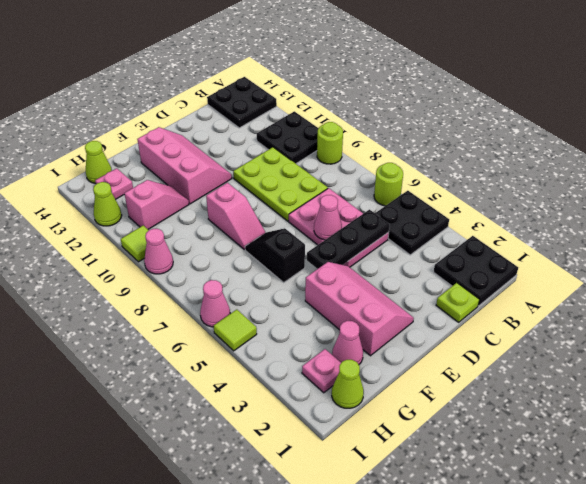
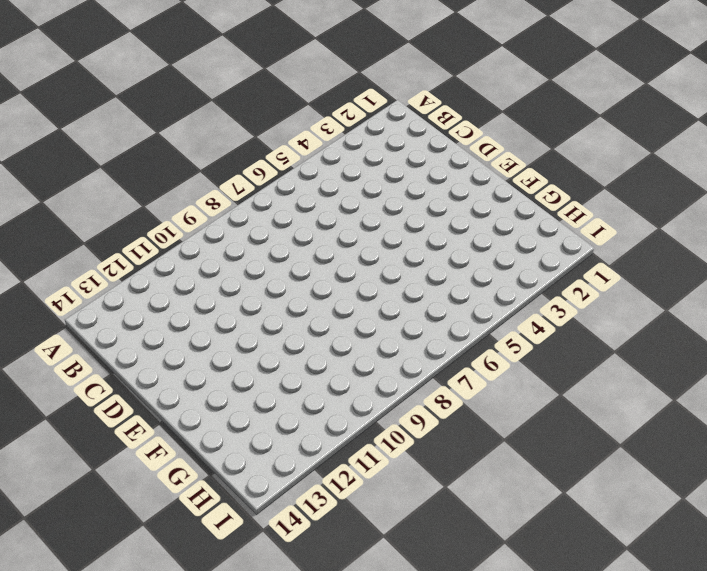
none -> black 2x2 plate [434,236,518,306]
none -> black 2x2 plate [375,191,449,255]
none -> lime 1x1 round brick [374,163,403,206]

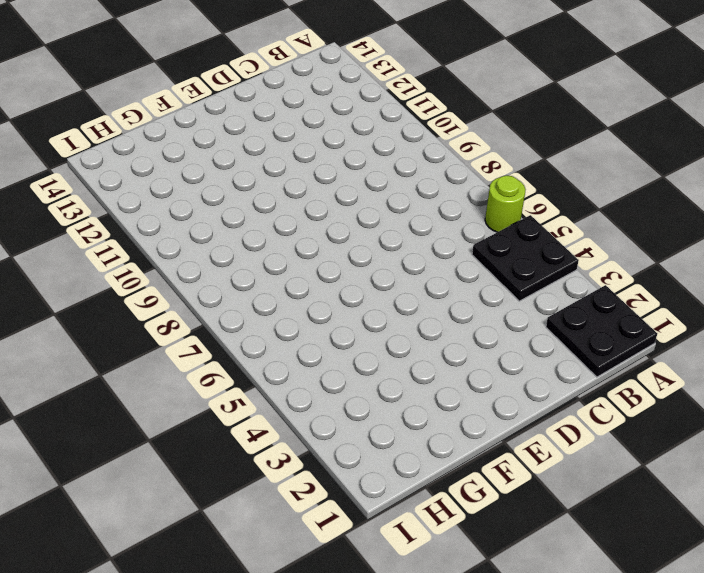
none -> lime 1x1 round brick [317,122,343,164]
none -> black 2x2 plate [257,111,318,163]
none -> black 2x2 plate [207,77,277,128]

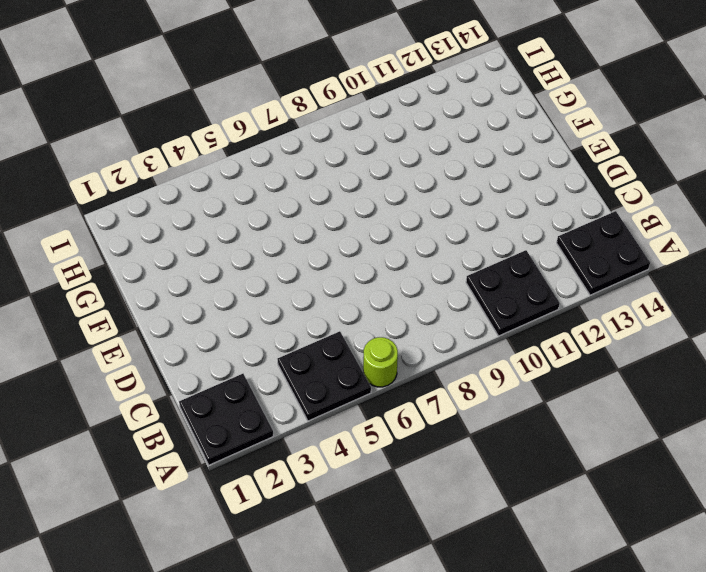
none -> lime 1x1 round brick [317,122,343,164]
none -> lime 1x1 plate [436,283,479,322]
none -> pink 2x3 plate [289,188,389,267]

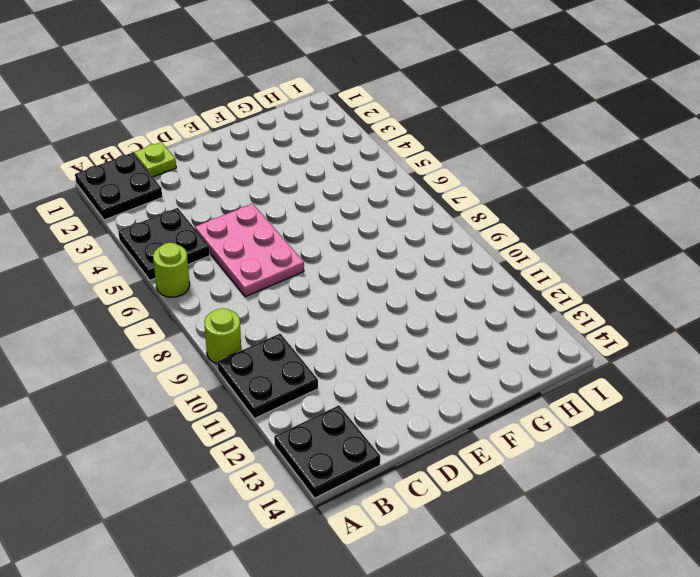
none -> lime 2x3 plate [233,147,328,221]
none -> pink 2x3 slope [305,262,414,356]
none -> pink 2x3 slope [137,127,232,204]

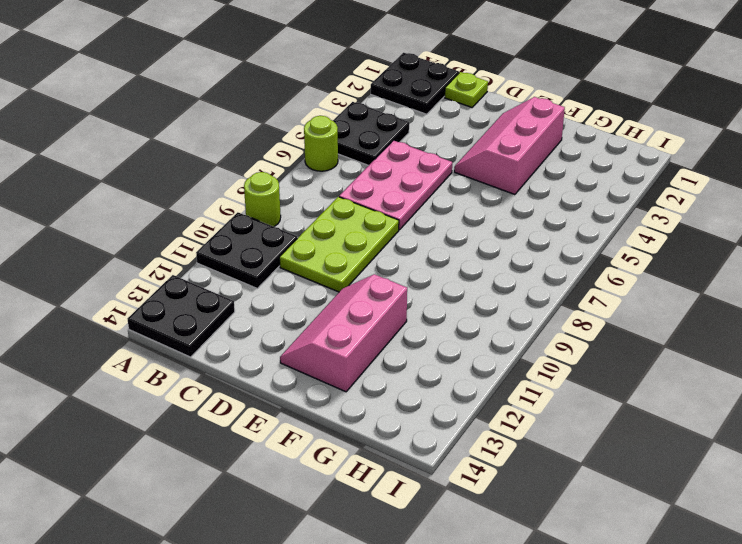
none -> black 1x2 slope [245,228,305,282]
none -> pink 1x2 slope [206,183,265,250]
none -> pink 1x1 cone [332,321,363,364]

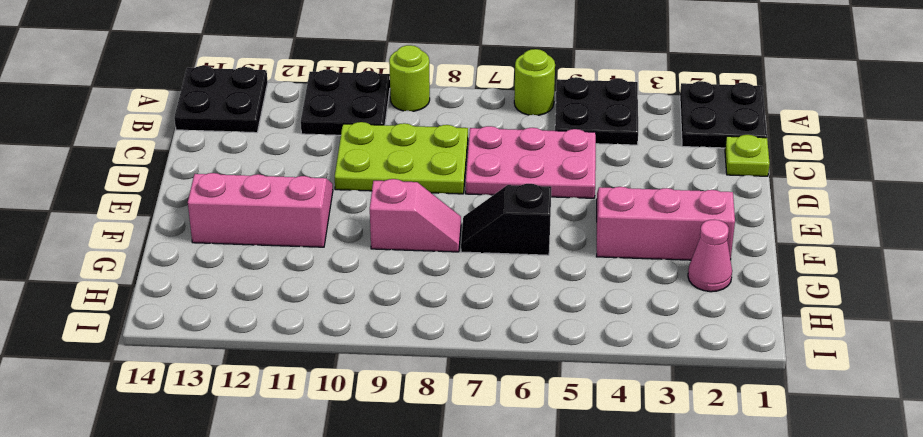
none -> pink 1x2 slope [124,180,189,229]
none -> lime 1x1 cone [332,360,364,408]
none -> pink 1x1 plate [302,349,341,393]

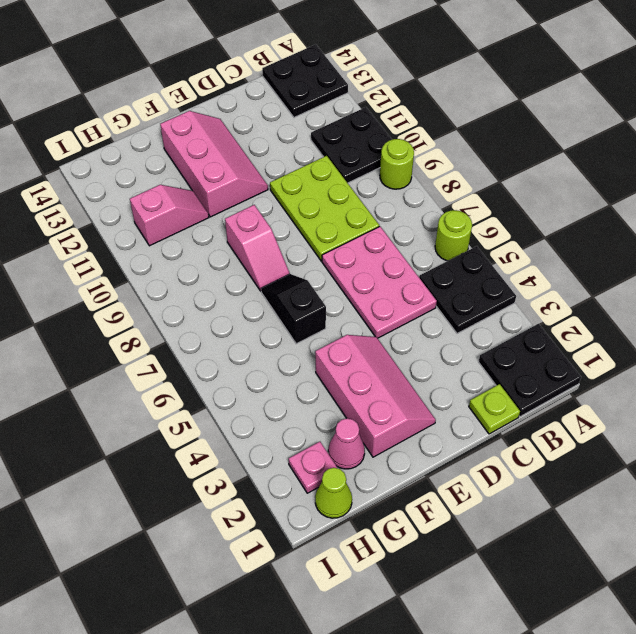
none -> pink 1x1 plate [95,168,133,199]
none -> lime 1x1 cone [85,141,112,184]
none -> lime 1x1 tile [214,309,257,351]

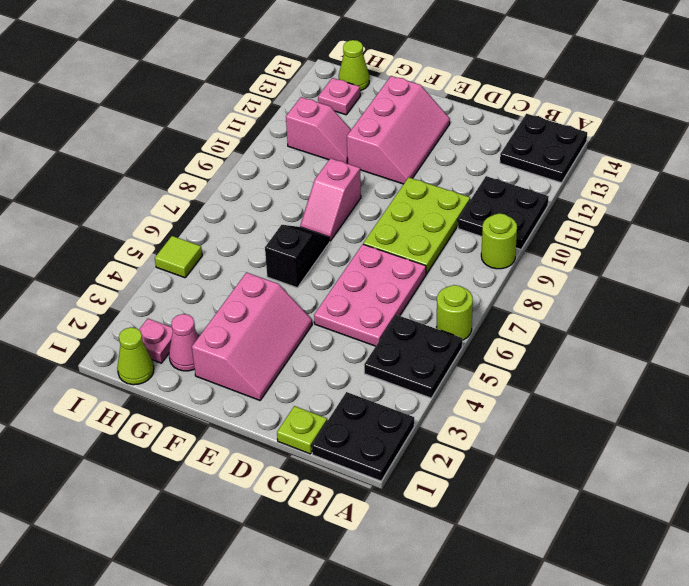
none -> pink 1x1 cone [200,280,230,327]
none -> pink 1x1 cone [144,229,173,274]
none -> lime 1x1 tile [121,225,149,262]

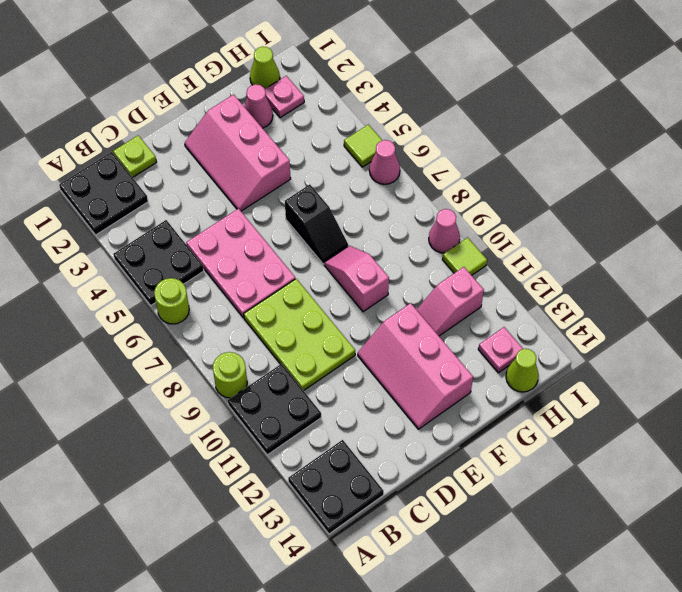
none -> lime 1x1 cone [93,182,122,226]
none -> black 1x3 plate [307,210,390,269]
none -> pink 1x1 cone [314,195,342,240]

